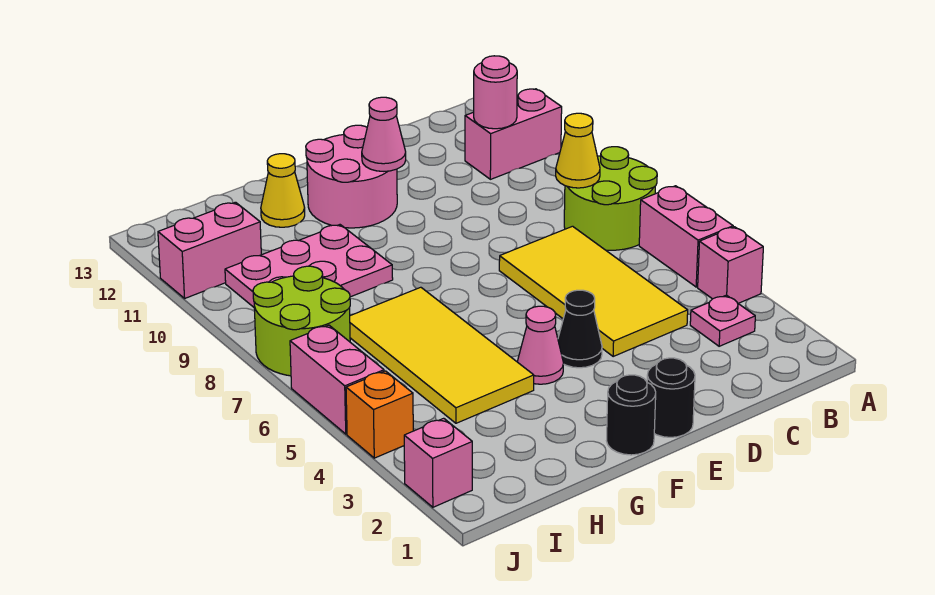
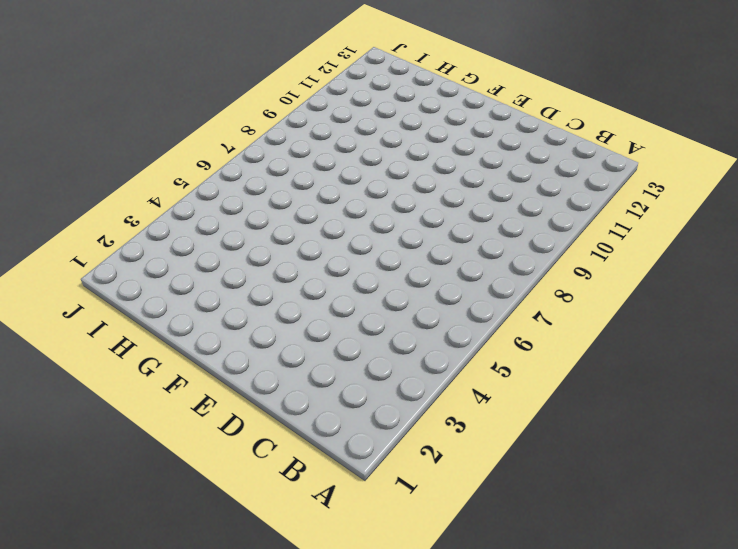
none -> pink 1x1 brick [698,227,763,303]
none -> pink 1x2 brick [639,186,733,287]
none -> lime 2x2 round brick [564,147,657,250]

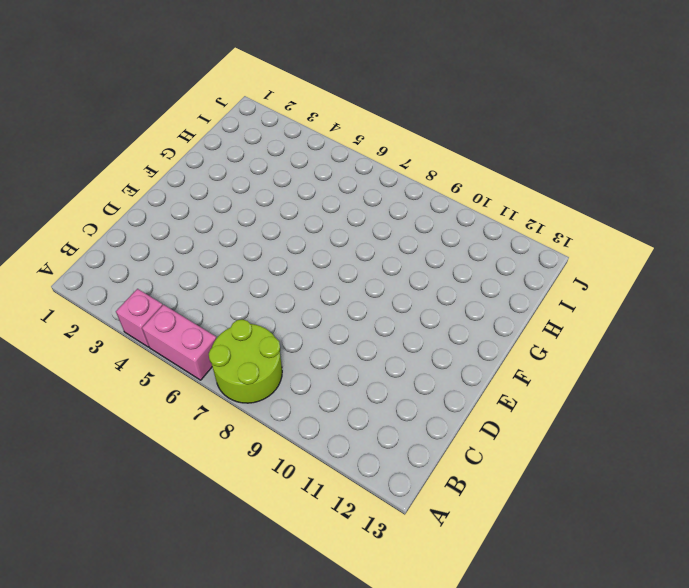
none -> pink 1x2 brick [465,89,562,179]
none -> pink 1x1 plate [690,295,755,346]
none -> yellow 2x4 tile [499,226,688,357]

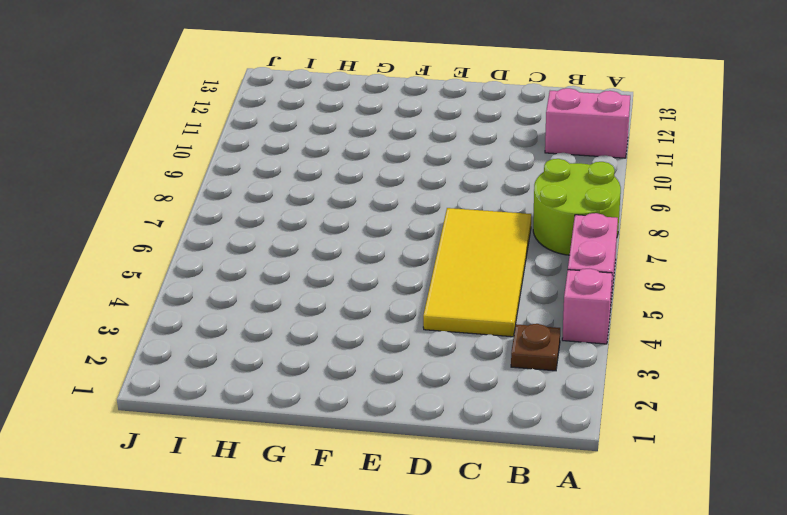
brown 1x1 plate [511,324,560,371] -> pink 1x1 plate [690,295,755,346]
none -> black 1x1 round brick [647,358,695,437]
none -> black 1x1 cone [558,290,602,368]
none -> pink 2x2 round brick [306,125,397,228]

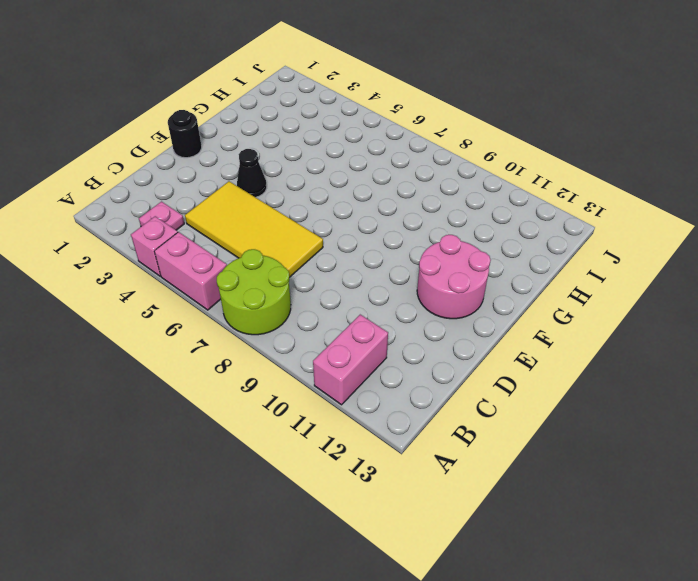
none -> black 1x1 round brick [606,375,656,455]
none -> pink 1x1 cone [517,306,564,384]
none -> yellow 2x4 tile [350,287,534,423]

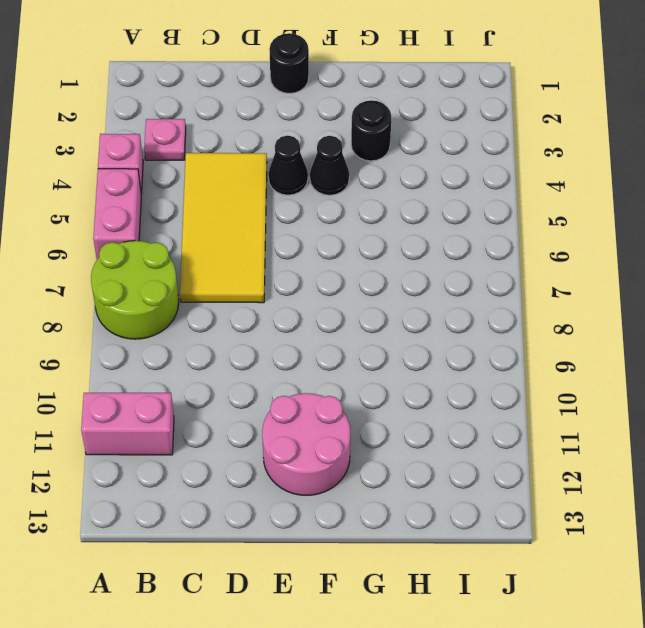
black 1x1 cone [310,136,349,195] -> pink 1x1 cone [517,306,564,384]
black 1x1 round brick [351,100,391,161] -> black 1x1 round brick moved to [606,375,656,455]
none -> yellow 2x4 tile [350,287,534,423]
none -> pink 2x3 plate [225,225,393,307]
none -> yellow 1x1 cone [261,154,305,227]

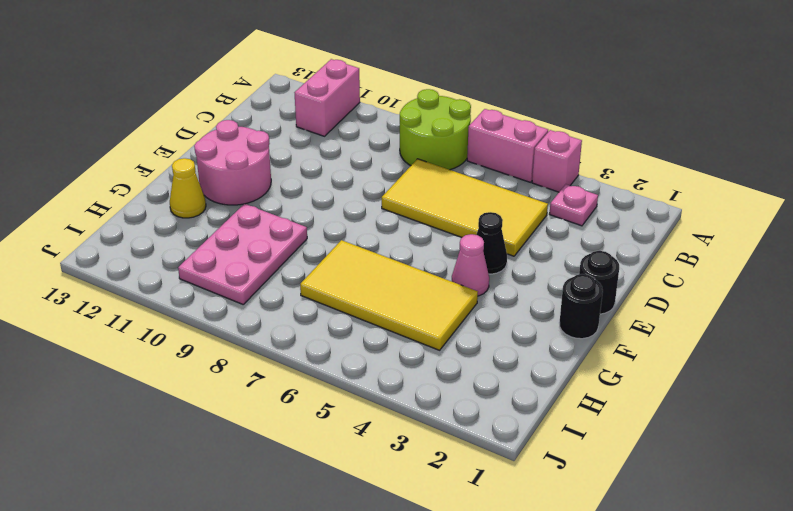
none -> lime 2x2 round brick [253,266,350,376]
none -> pink 1x2 brick [158,202,261,298]
none -> pink 1x1 brick [404,418,472,507]

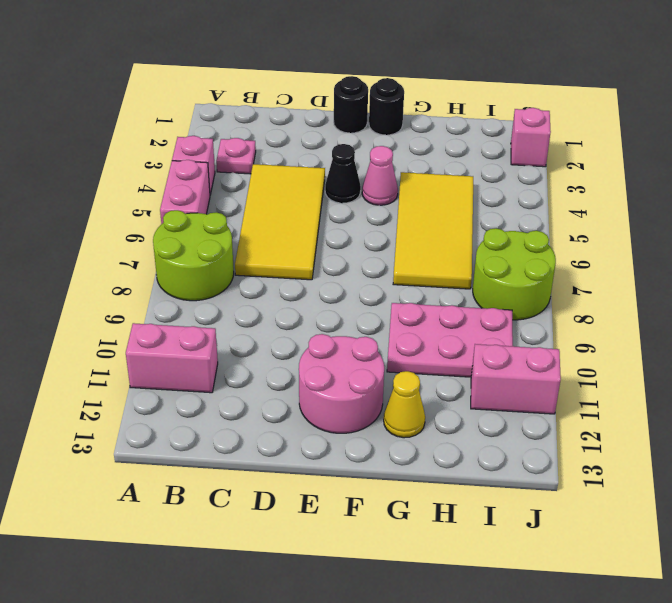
none -> orange 1x1 brick [346,371,413,458]
none -> pink 1x2 brick [290,325,384,434]
none -> yellow 1x1 cone [556,113,600,188]

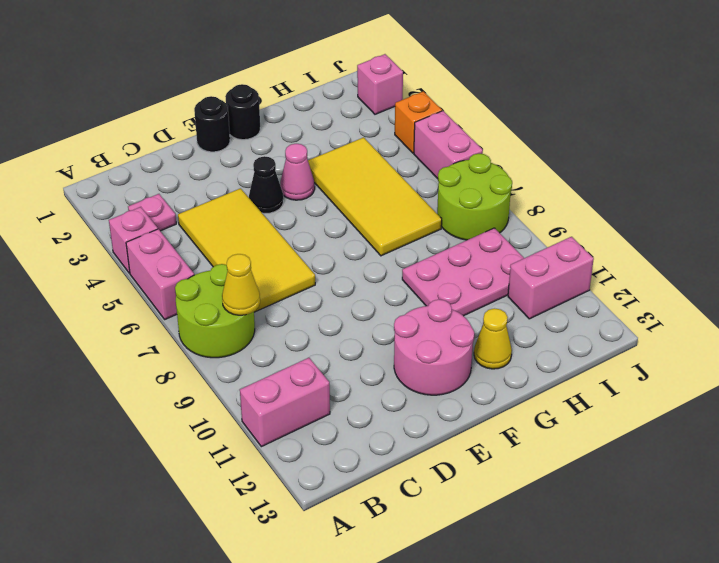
none -> pink 1x1 round brick [474,56,517,129]
none -> pink 1x1 cone [362,97,406,171]

